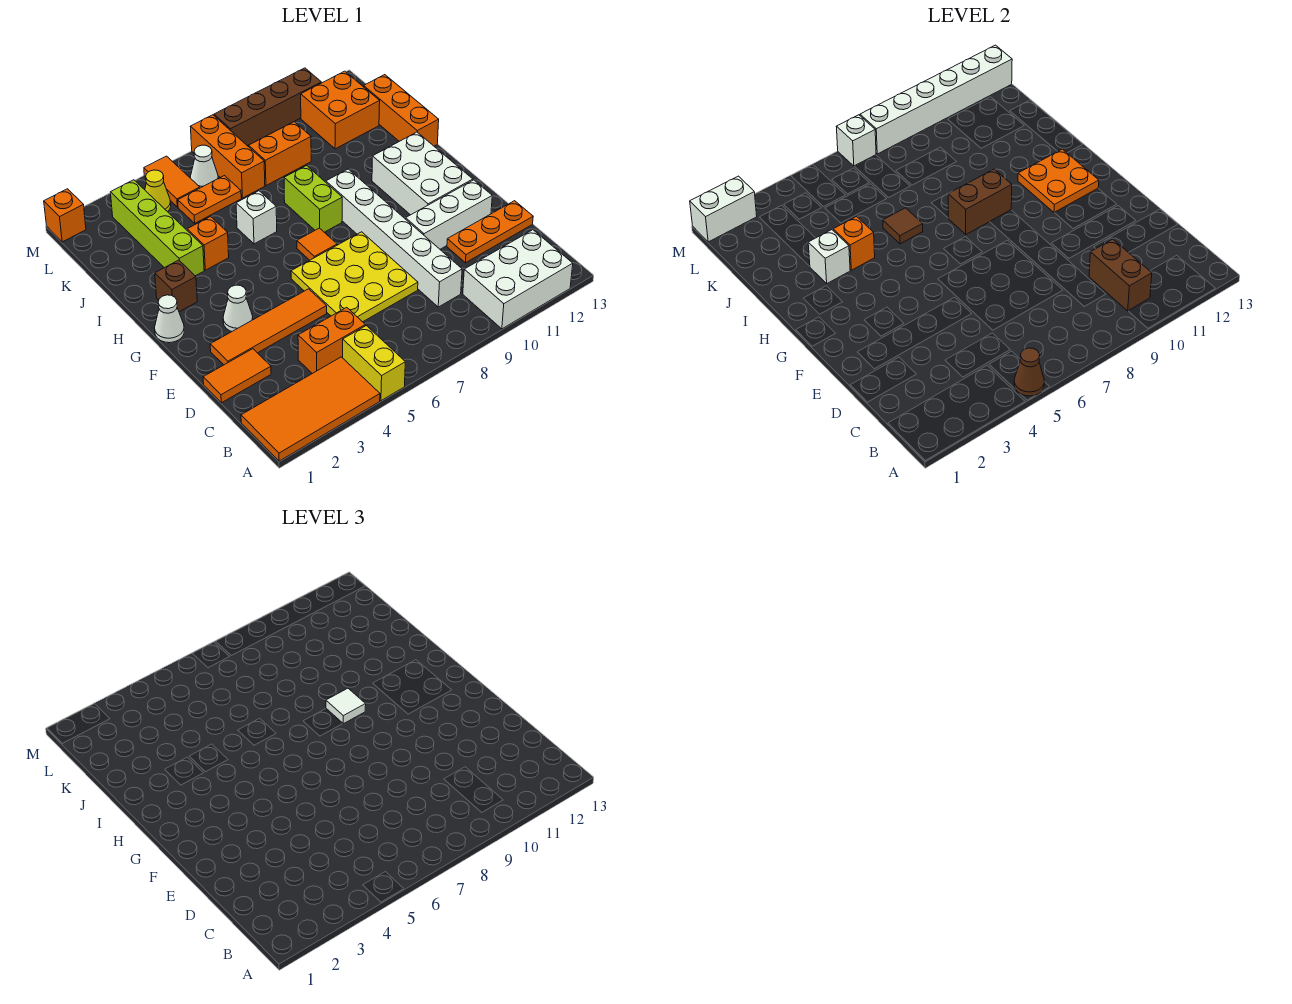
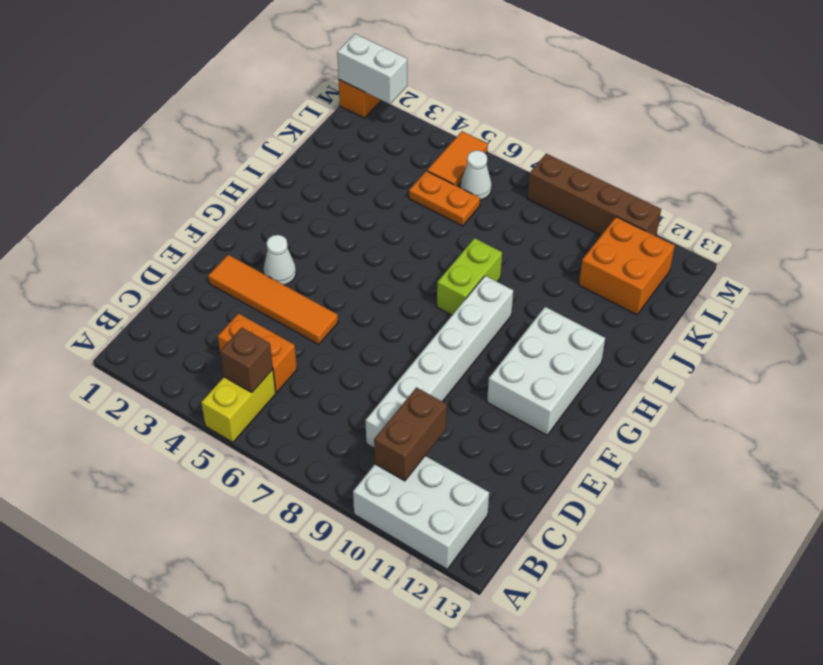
brown 1x1 brick [220,328,273,392] -> brown 1x1 brick moved to [155,260,197,312]
none -> orange 2x4 tile [241,357,380,461]
none -> orange 1x2 tile [203,349,271,403]
none -> yellow 3x3 plate [291,232,418,322]
none -> orange 1x3 plate [447,201,533,263]

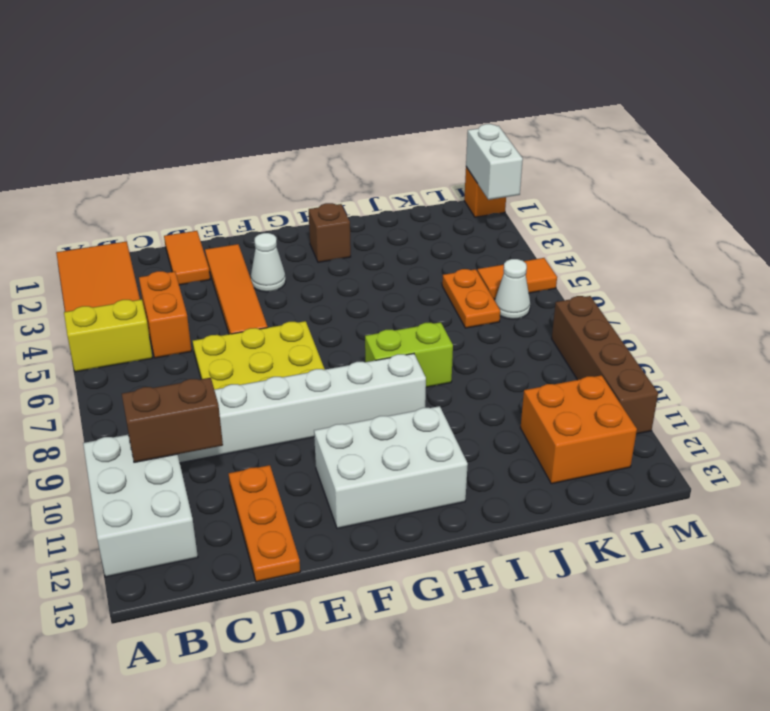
none -> white 1x3 brick [406,180,492,249]
none -> white 1x1 cone [155,295,184,343]
none -> orange 1x1 tile [297,228,337,260]
none -> lime 1x4 brick [111,180,204,276]

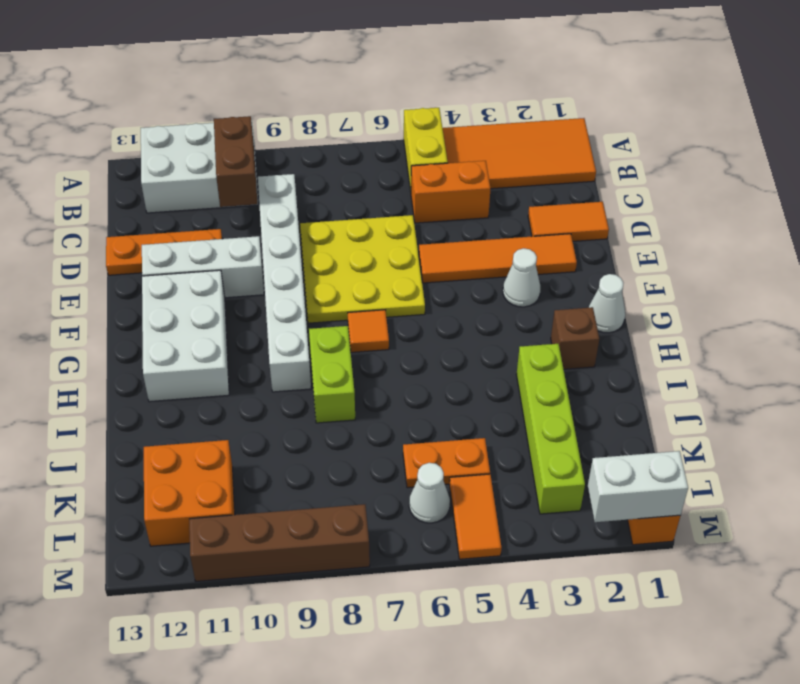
none -> orange 1x1 brick [187,217,229,270]
none -> white 1x1 brick [236,191,277,244]
none -> orange 1x3 brick [364,75,439,146]
none -> orange 1x3 brick [190,115,265,198]

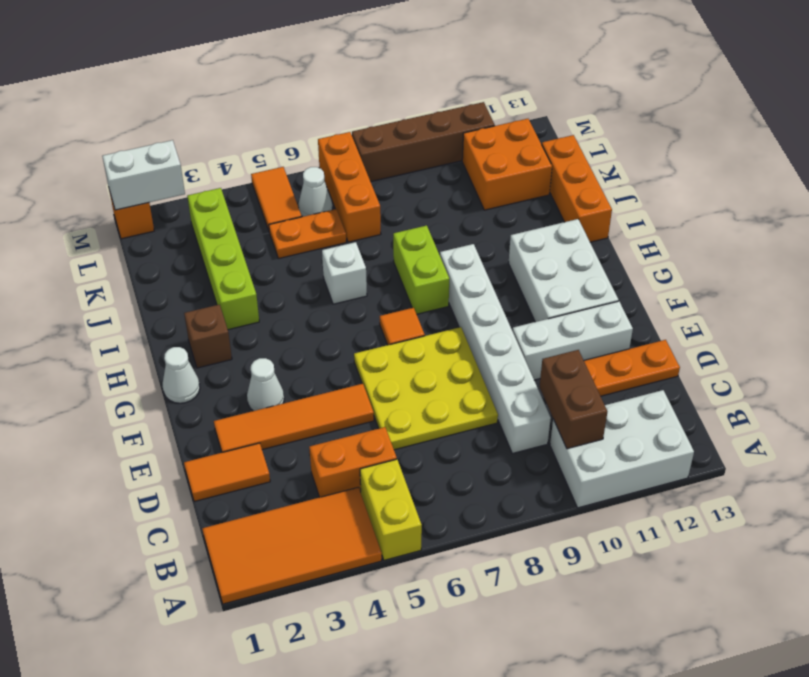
none -> orange 1x1 brick [187,217,229,270]
none -> orange 1x2 brick [249,122,311,186]
none -> yellow 1x1 cone [145,170,171,212]
none -> brown 1x1 cone [1014,348,1044,396]

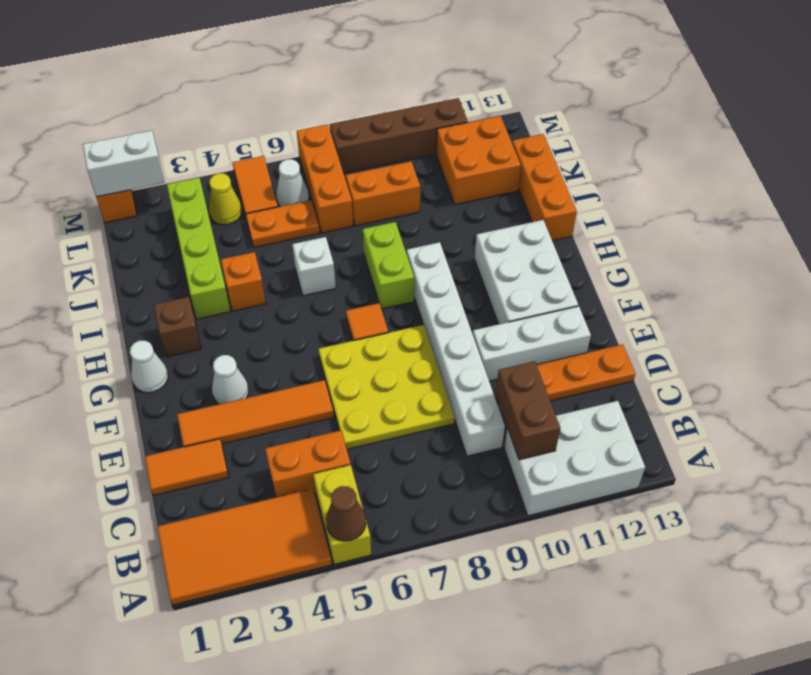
none -> orange 2x2 plate [1018,149,1099,213]
none -> brown 1x2 brick [948,169,1012,234]
none -> white 1x1 brick [808,230,850,283]
none -> orange 1x1 brick [833,217,875,270]

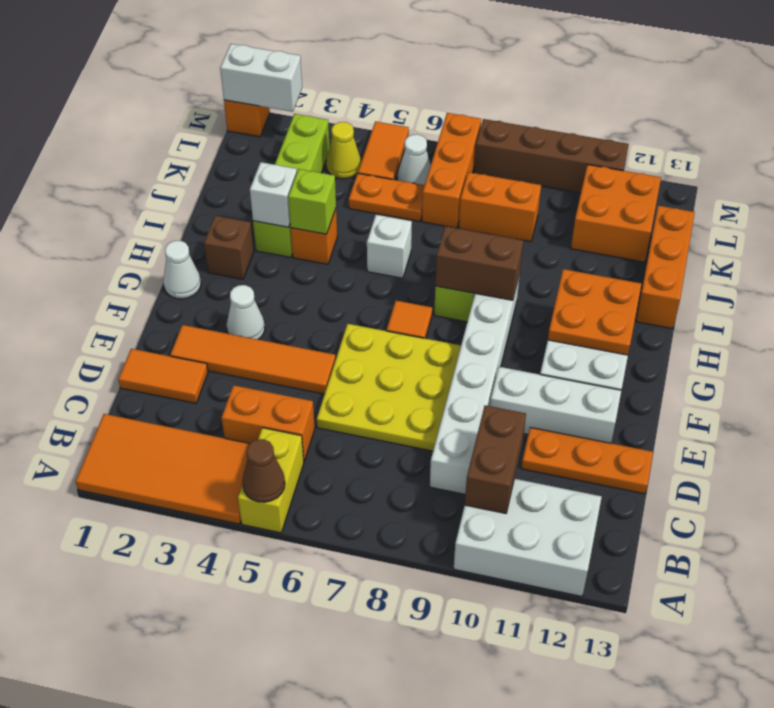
lime 1x1 brick [288,169,336,234] -> orange 1x1 brick [833,217,875,270]
none -> brown 1x1 tile [883,208,923,244]
none -> white 1x1 brick [836,115,876,166]
none -> white 1x6 brick [860,45,1012,154]
none -> white 1x1 tile [326,688,366,724]

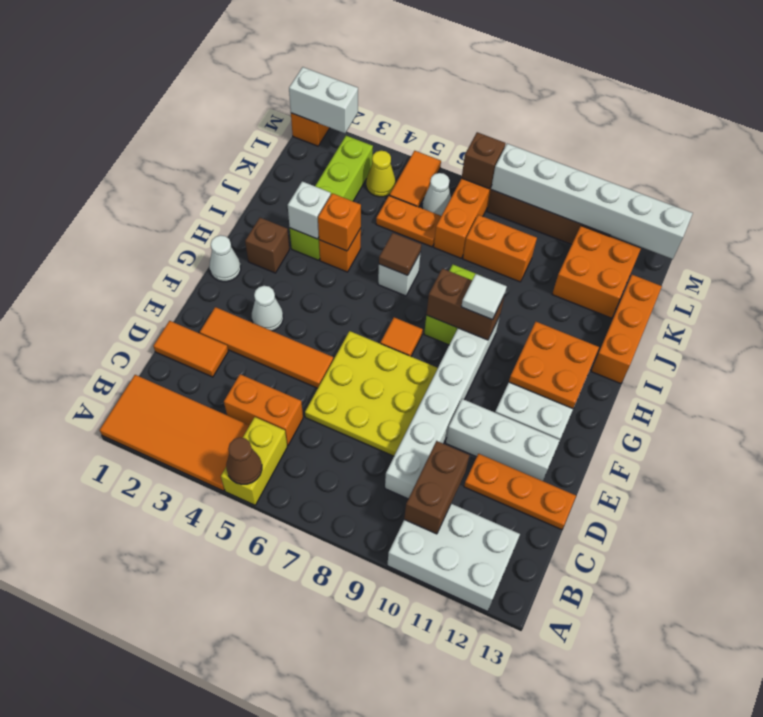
brown 1x1 brick [462,132,505,189] -> white 1x1 brick [836,115,876,166]

